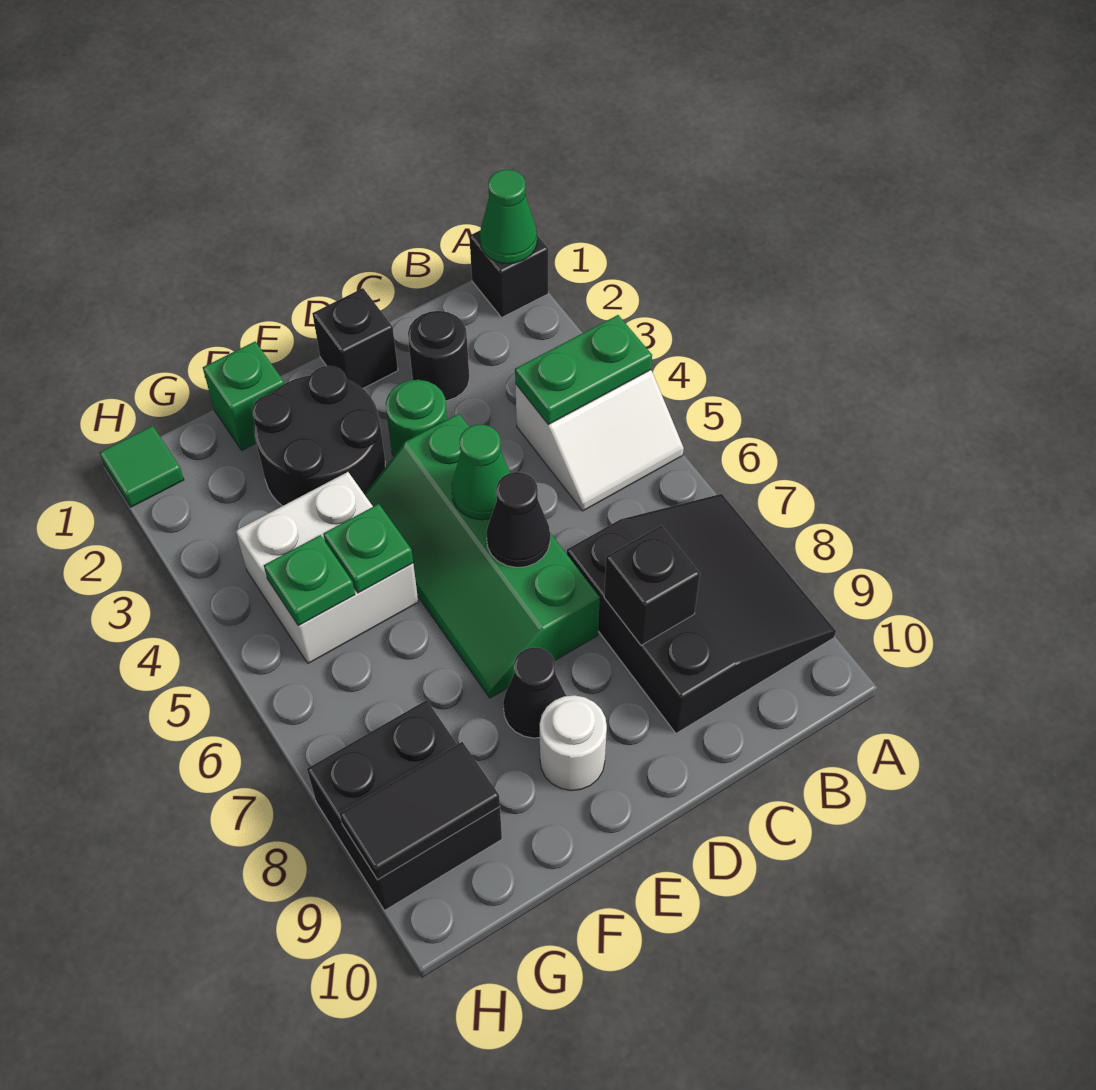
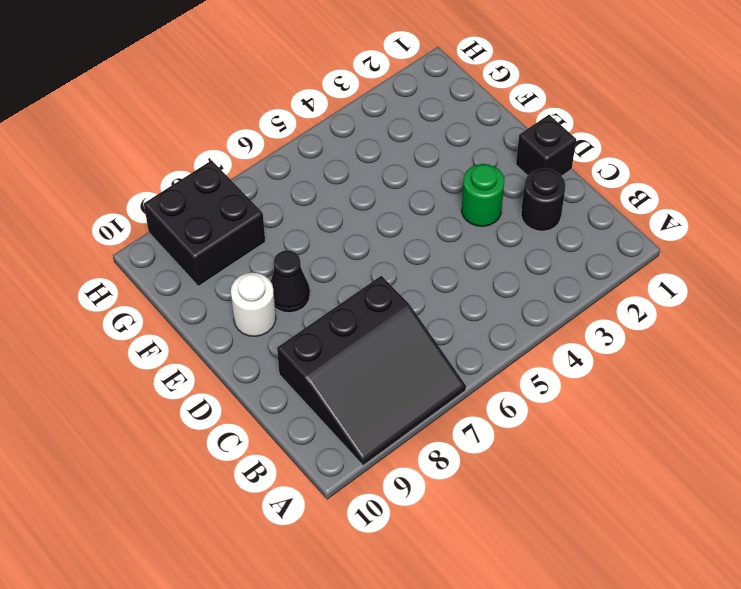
none -> black 1x1 brick [469,231,548,317]
none -> white 2x2 slope [515,370,684,511]
none -> green 2x4 slope [364,414,600,698]

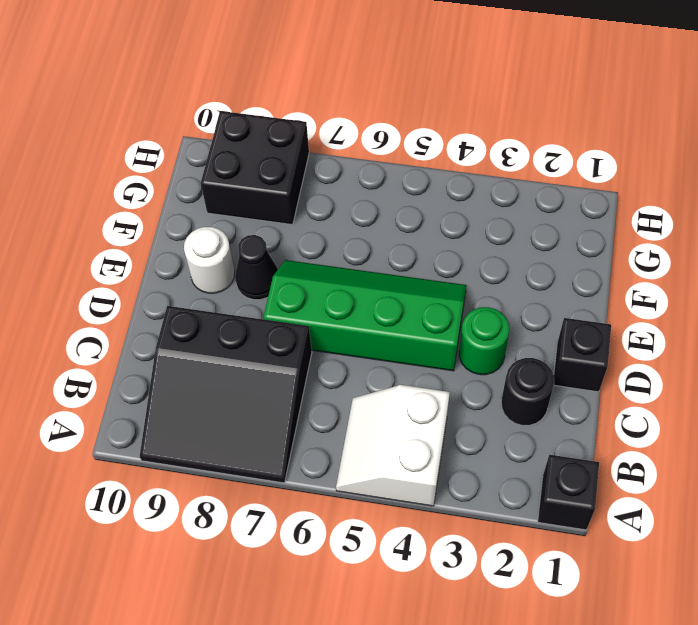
none -> black 2x2 round brick [252,366,385,506]
none -> green 1x1 brick [203,342,284,450]
none -> white 2x2 brick [236,472,418,663]

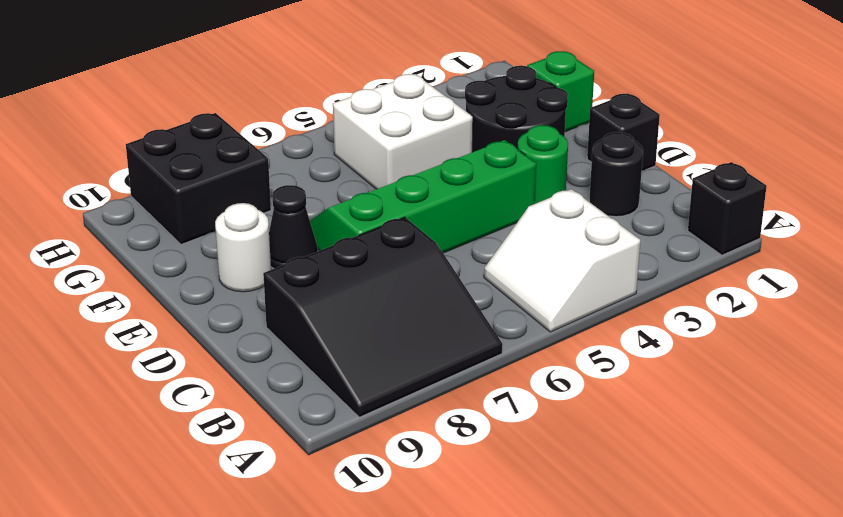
none -> green 1x1 tile [100,426,184,507]
none -> green 1x1 cone [480,170,537,264]
none -> green 1x2 plate [515,315,652,424]

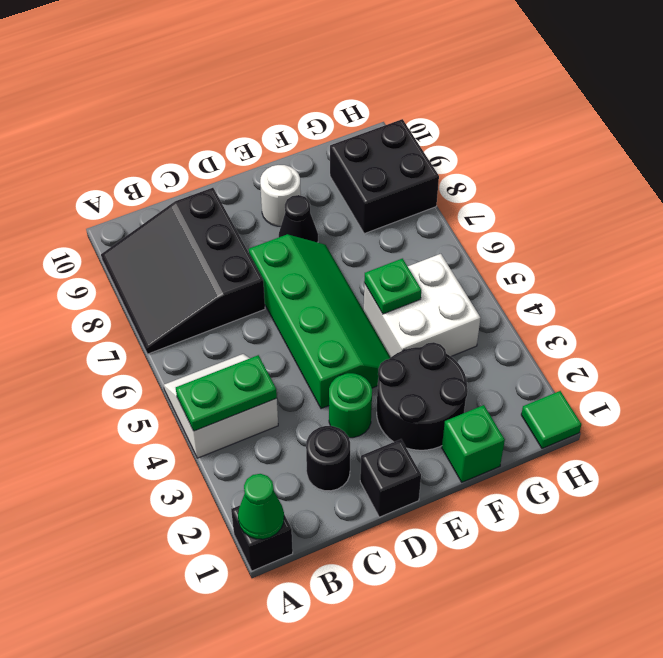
none -> black 1x1 brick [604,525,700,645]
none -> green 1x1 cone [451,424,510,520]
none -> black 1x1 cone [486,472,550,568]

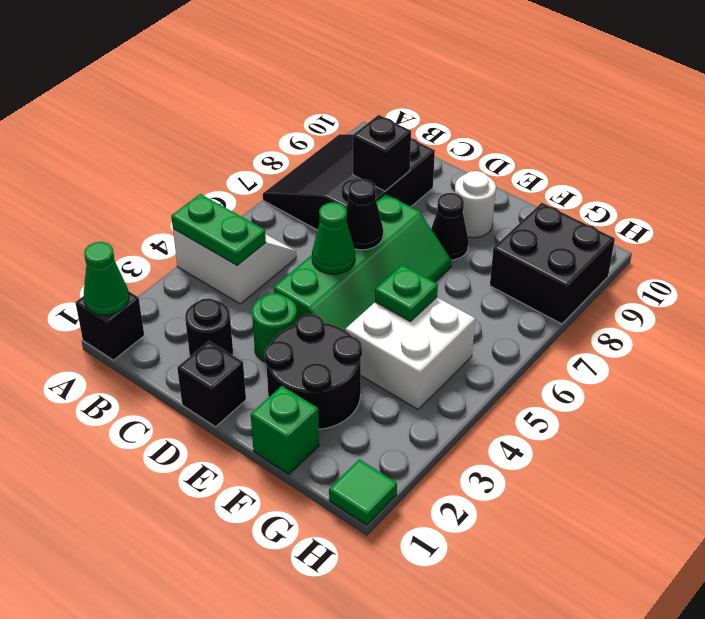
none -> green 1x1 plate [264,535,355,626]
none -> black 1x2 tile [340,742,500,880]

